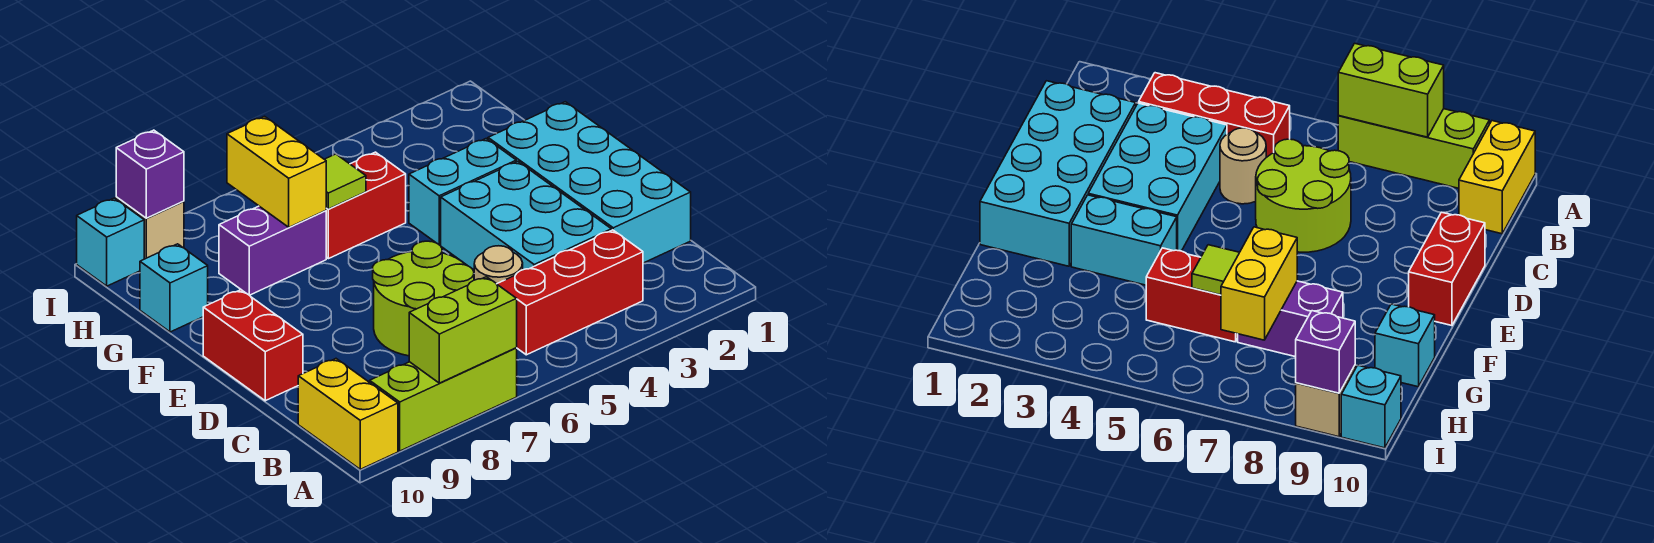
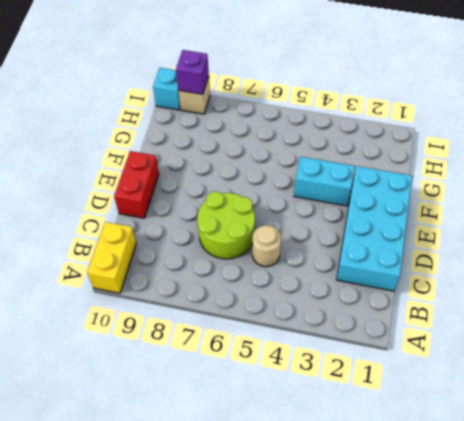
none -> lime 1x3 brick [370,348,517,451]
none -> red 1x3 brick [497,230,643,355]
none -> cyan 2x3 brick [441,161,611,270]

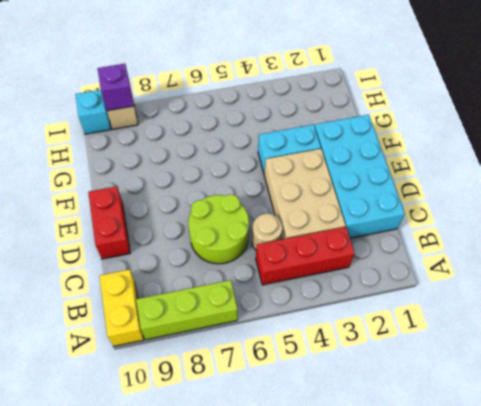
tan 2x3 brick [264,149,346,239] -> cyan 2x3 brick [441,161,611,270]
none -> red 1x2 brick [326,152,406,259]
none -> purple 1x2 brick [219,206,326,295]
none -> cyan 1x1 brick [140,244,208,332]

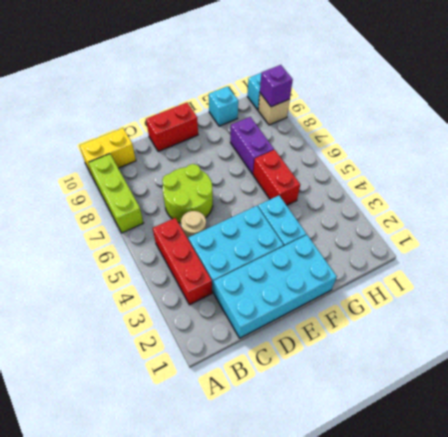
none -> lime 1x2 brick [409,277,517,383]
none -> lime 1x1 tile [325,154,366,209]
none -> yellow 1x2 brick [227,116,326,227]

